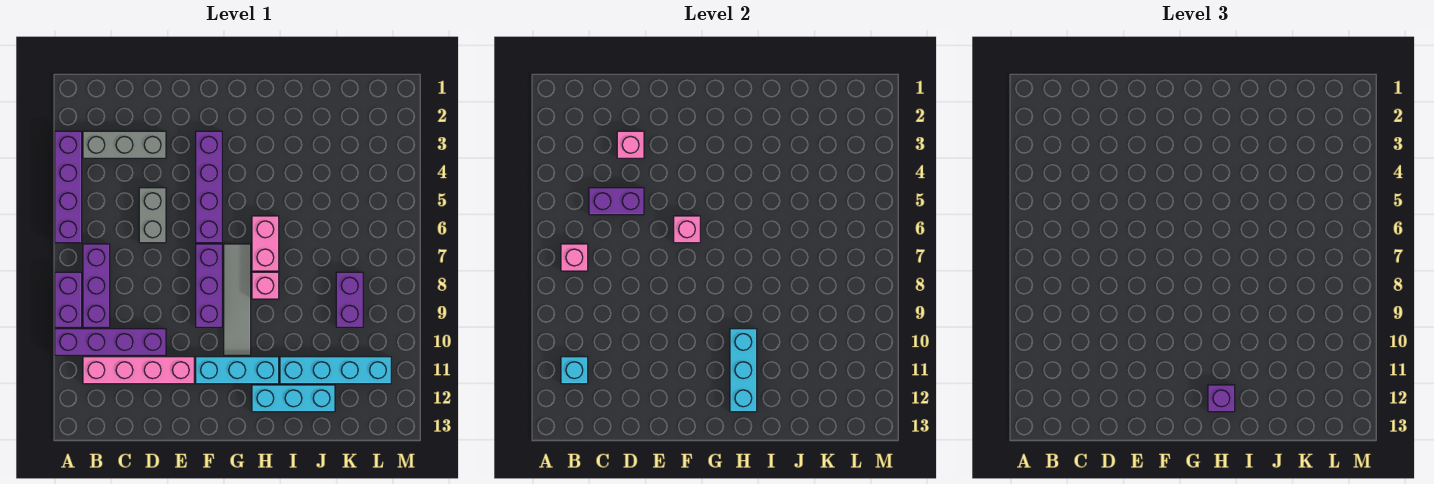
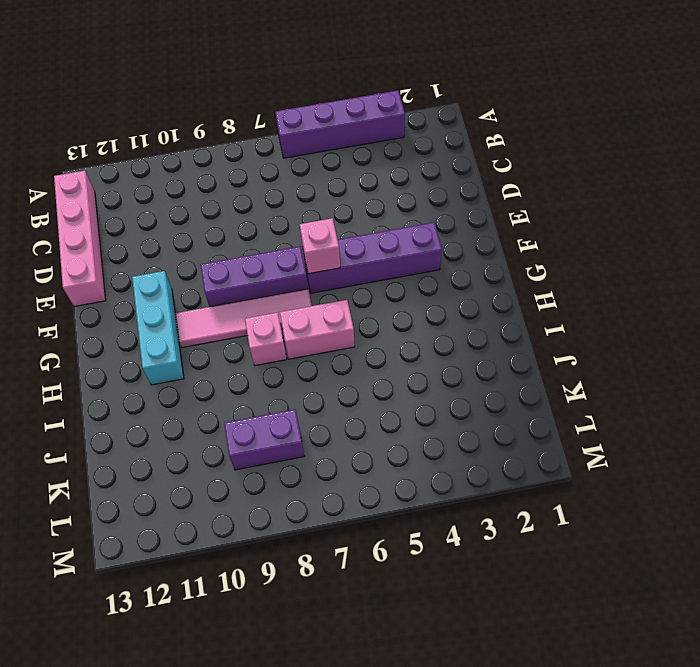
pink 1x4 brick [54,171,106,307] -> pink 1x4 brick moved to [83,357,194,384]
pink 1x4 tile [175,289,312,348] -> grey 1x4 tile [224,244,251,355]
none -> purple 1x2 brick [55,272,82,327]
none -> purple 1x4 brick [55,329,166,355]
none -> grey 1x3 brick [83,131,166,158]

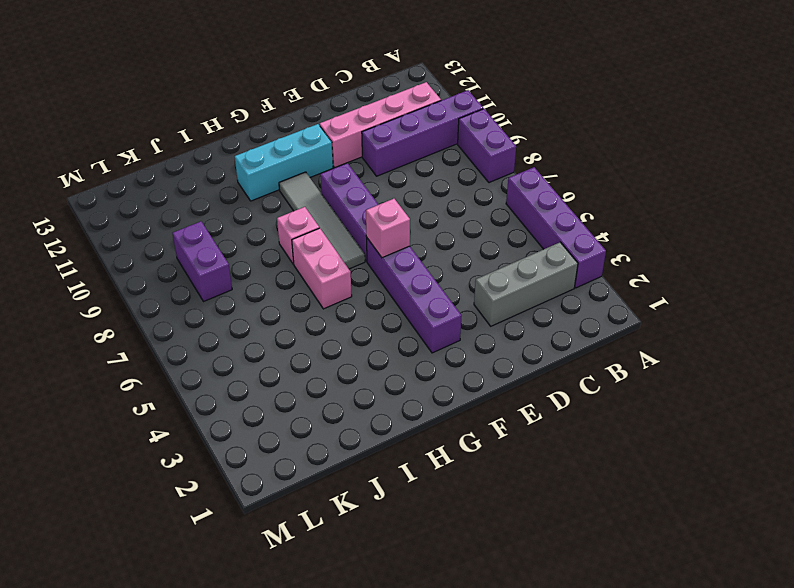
none -> purple 1x3 brick [83,244,110,327]
none -> grey 1x2 brick [139,188,166,243]
none -> cyan 1x3 brick [252,385,335,412]

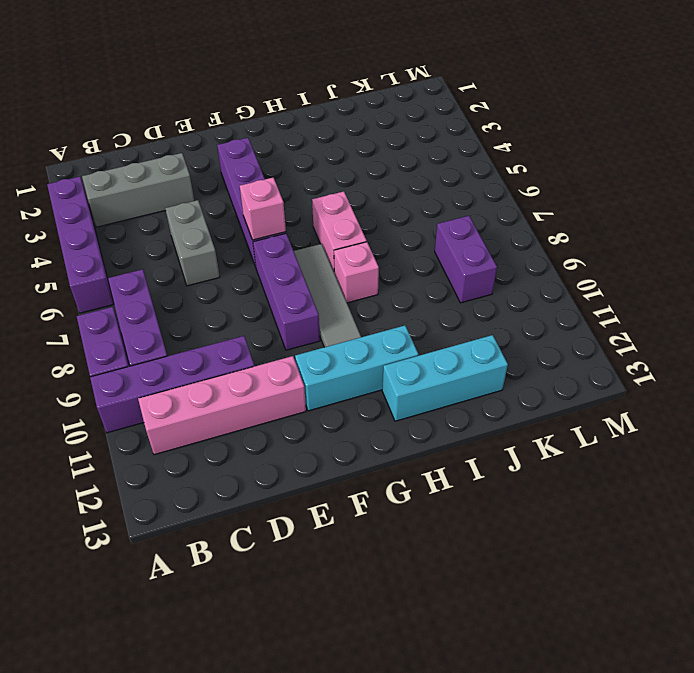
none -> cyan 1x4 brick [280,357,391,384]
none -> pink 1x1 brick [561,244,588,271]
none -> cyan 1x1 brick [561,357,588,384]

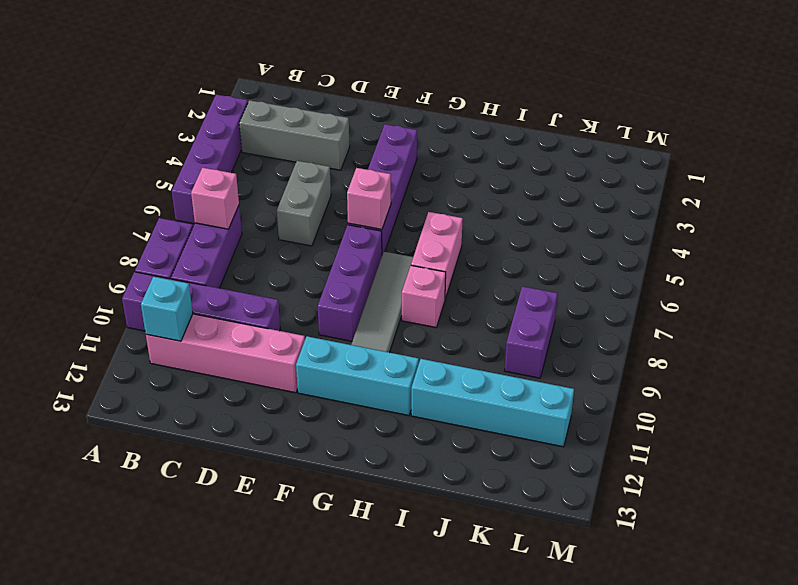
none -> cyan 1x3 brick [252,385,335,412]
none -> purple 1x2 brick [589,188,644,215]
none -> pink 1x1 brick [617,131,644,158]

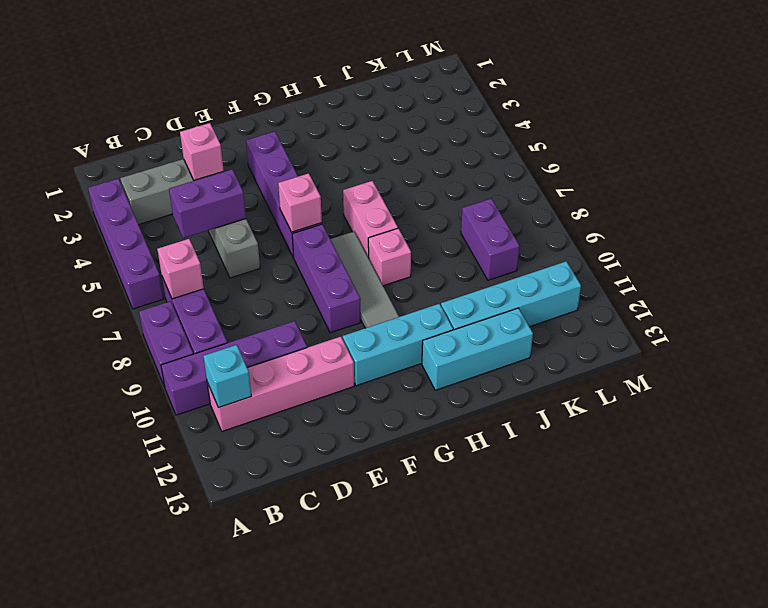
none -> cyan 1x3 brick [730,329,757,412]
none -> purple 1x1 brick [1208,385,1235,412]

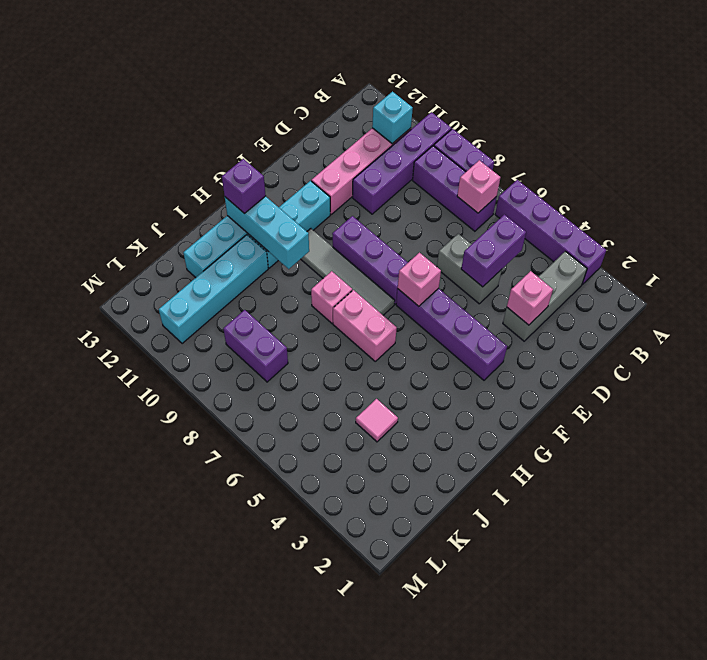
pink 1x1 tile [356,399,398,442] -> none

